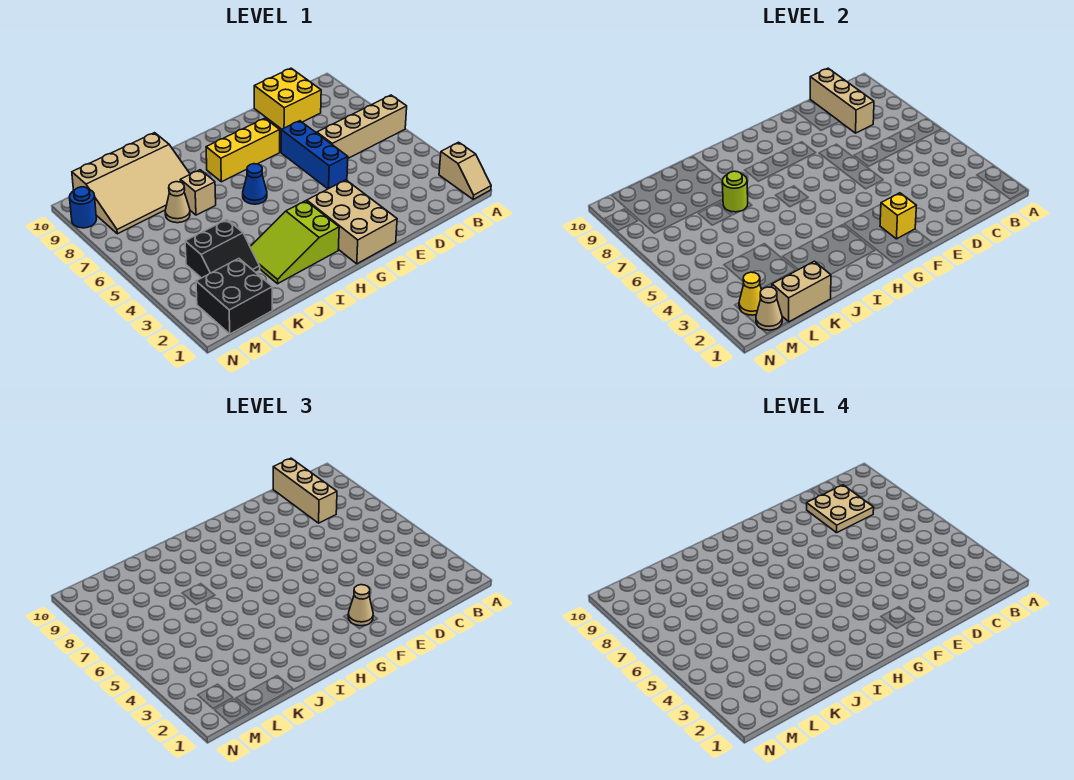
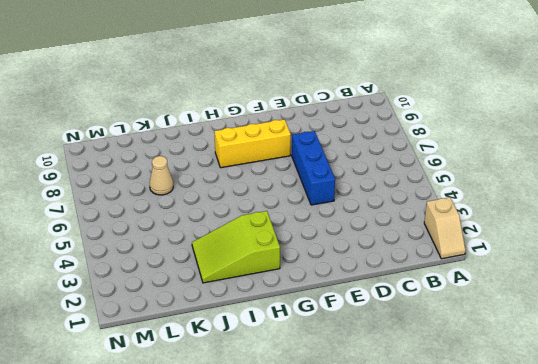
none -> tan 1x4 brick [317,95,407,158]
none -> yellow 2x2 brick [254,68,321,129]
none -> tan 2x3 brick [307,180,397,264]

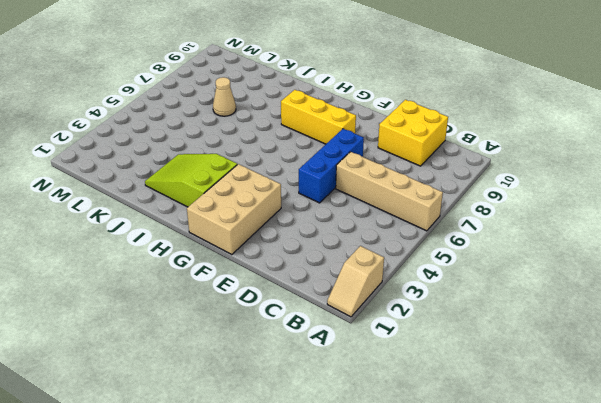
none -> blue 1x1 cone [243,164,267,204]
none -> tan 1x1 brick [180,170,216,215]
none -> tan 3x4 slope [72,133,190,234]

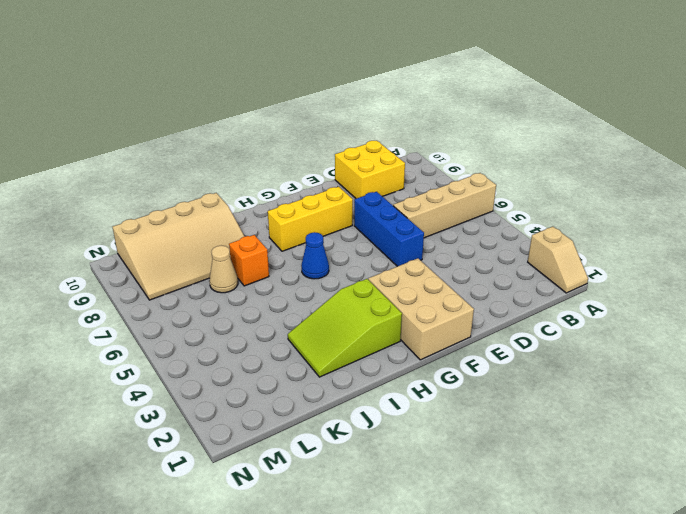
orange 1x1 brick [229,235,269,286] -> tan 1x1 brick [180,170,216,215]
none -> black 2x2 slope [185,220,260,278]
none -> black 2x2 brick [196,259,272,334]
none -> blue 1x1 round brick [69,187,96,228]

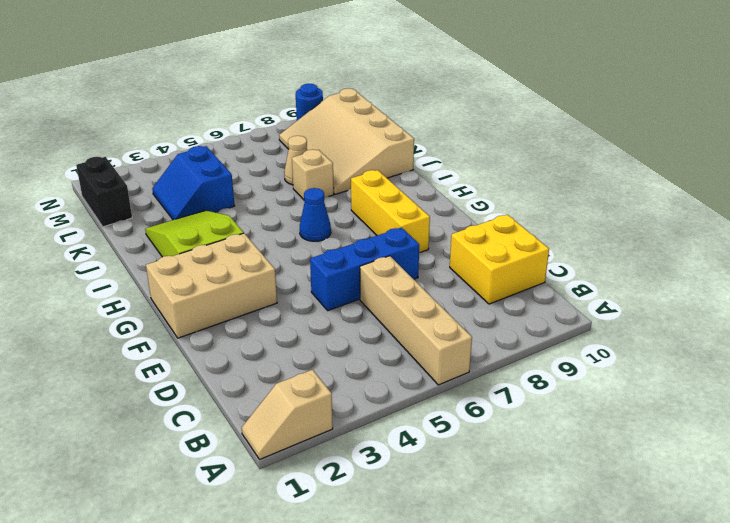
blue 2x2 slope [152,146,235,220] -> black 2x2 slope [185,220,260,278]
black 1x2 brick [76,157,132,227] -> black 2x2 brick [196,259,272,334]
none -> tan 1x3 brick [810,68,874,133]
none -> yellow 1x1 brick [880,193,916,239]
none -> lime 1x1 round brick [722,171,748,212]

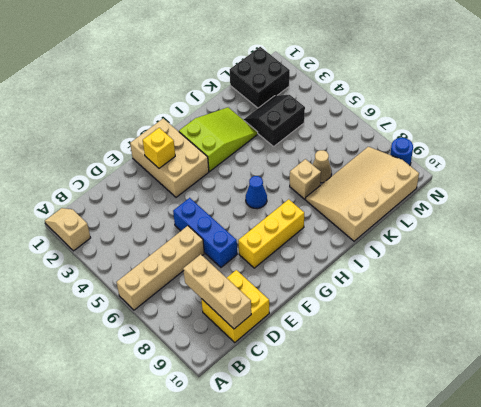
none -> lime 1x1 round brick [722,171,748,212]
none -> tan 1x2 brick [772,261,831,322]
none -> tan 1x1 cone [756,287,782,330]

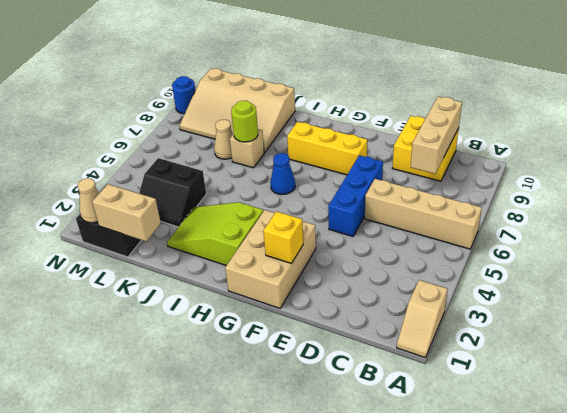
none -> yellow 1x1 cone [739,272,762,315]
none -> tan 1x3 brick [273,458,337,523]
none -> tan 1x1 cone [348,585,373,626]

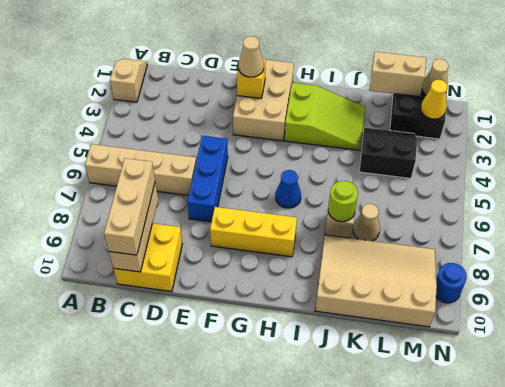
none -> tan 2x2 plate [807,485,874,533]

